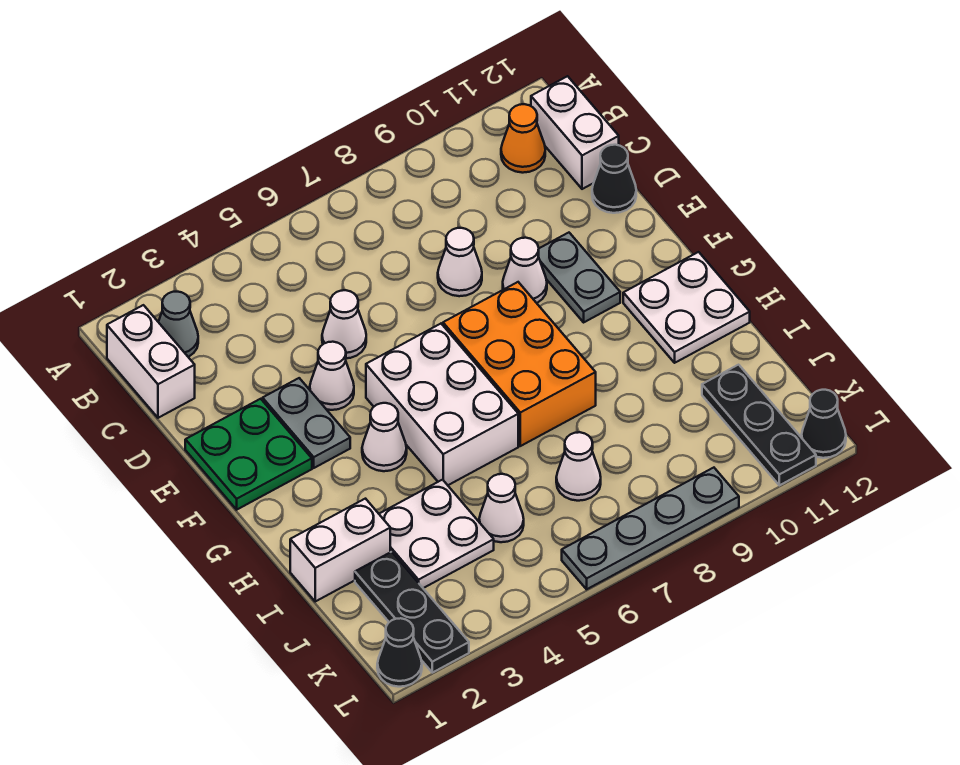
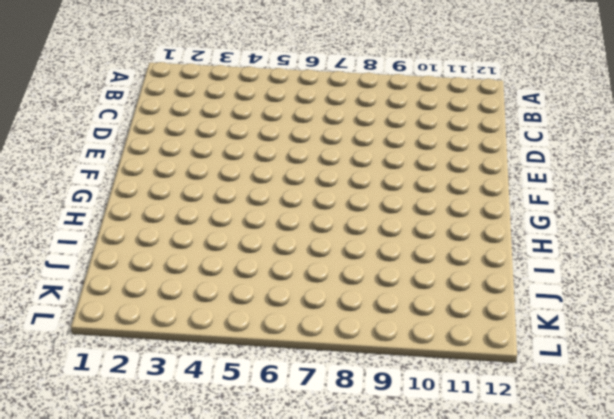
none -> white 1x2 brick [107,305,195,418]
none -> grey 1x1 cone [159,292,198,357]
none -> orange 1x1 cone [501,104,545,173]

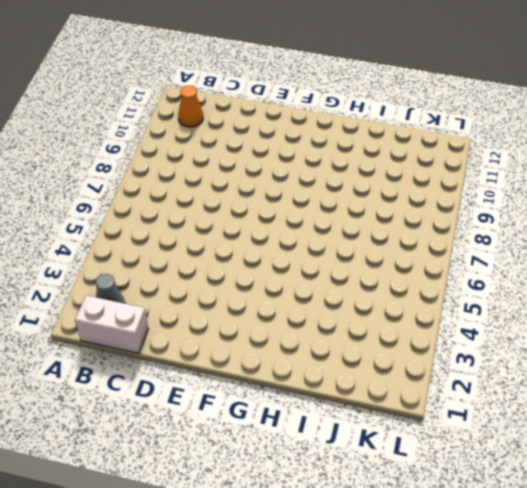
none -> white 1x2 brick [531,76,619,189]
none -> white 1x1 cone [322,290,366,358]
none -> white 1x1 cone [438,228,482,296]

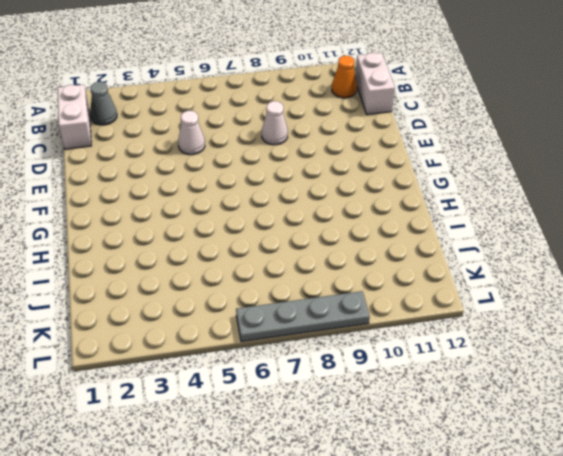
none -> black 1x1 cone [592,145,636,213]
none -> green 2x2 plate [185,399,312,510]
none -> grey 1x2 plate [263,378,350,468]

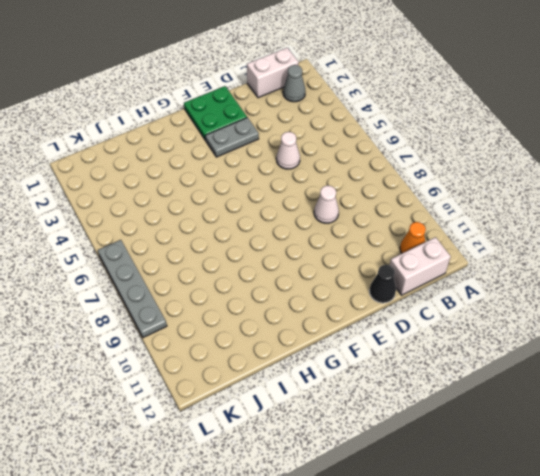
none -> white 1x1 cone [310,342,354,410]
none -> white 1x1 cone [503,238,547,303]
none -> grey 1x2 plate [538,233,620,322]

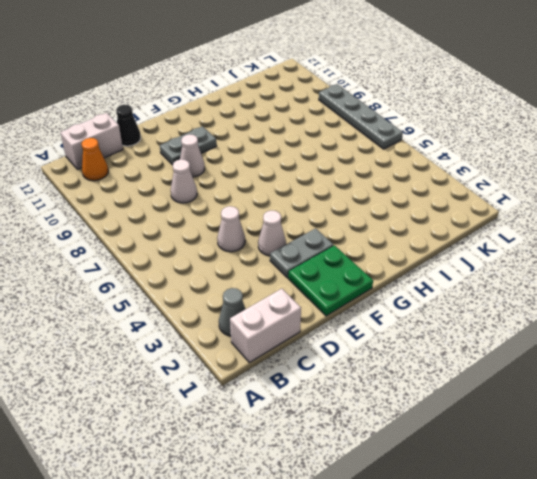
none -> white 2x3 brick [366,324,518,485]
none -> orange 2x3 brick [443,282,596,446]
none -> white 1x1 cone [362,403,407,471]

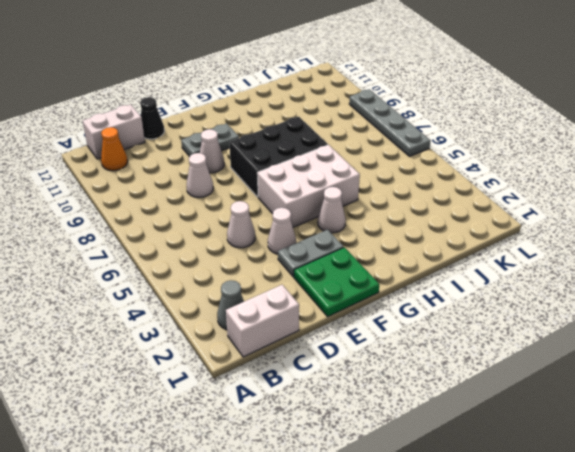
black 2x3 brick [229,117,328,197] -> orange 2x3 brick [443,282,596,446]
none -> white 2x2 plate [623,252,750,363]
none -> white 1x2 brick [290,499,390,601]
none -> white 2x2 plate [379,480,494,588]

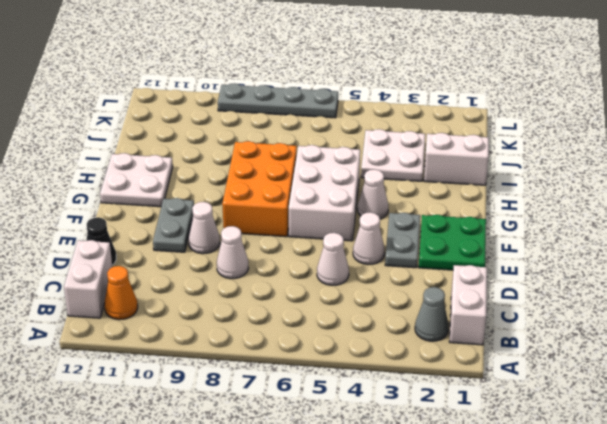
none -> black 1x3 plate [355,552,469,673]
none -> white 1x1 cone [479,474,524,542]
none -> white 1x1 cone [556,432,601,501]

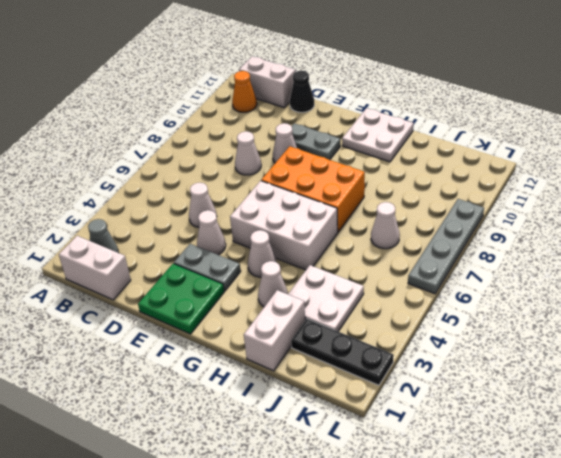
white 1x1 cone [258,261,288,307] -> white 1x1 cone moved to [479,474,524,542]
none -> black 1x3 plate [702,365,816,485]
none -> black 1x1 cone [377,618,422,687]
none -> black 1x1 cone [802,390,846,458]

